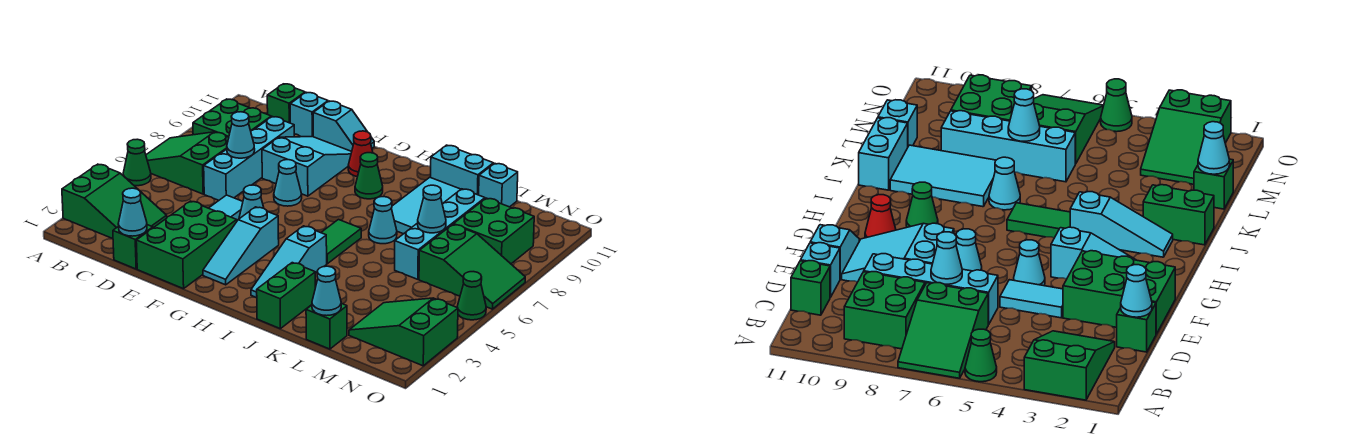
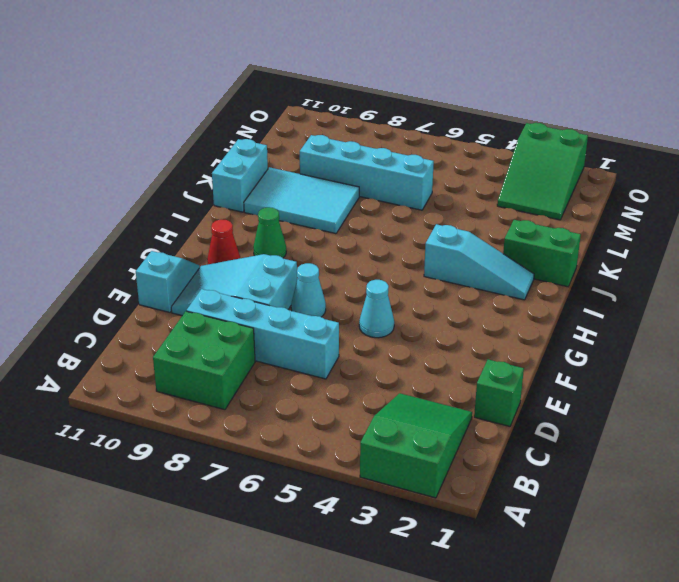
none -> green 1x1 cone [123,139,151,186]
none -> green 2x3 slope [146,132,229,194]
none -> green 1x1 brick [267,84,305,123]
none -> cyan 1x1 brick [290,92,328,137]

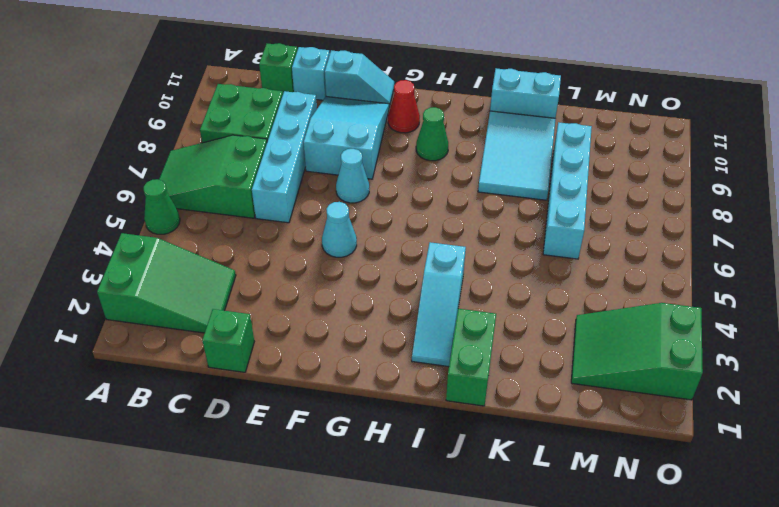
none -> green 2x3 brick [136,201,237,289]
none -> cyan 1x2 tile [209,195,243,221]
none -> cyan 1x3 slope [203,207,279,285]
none -> green 1x2 tile [321,220,361,264]

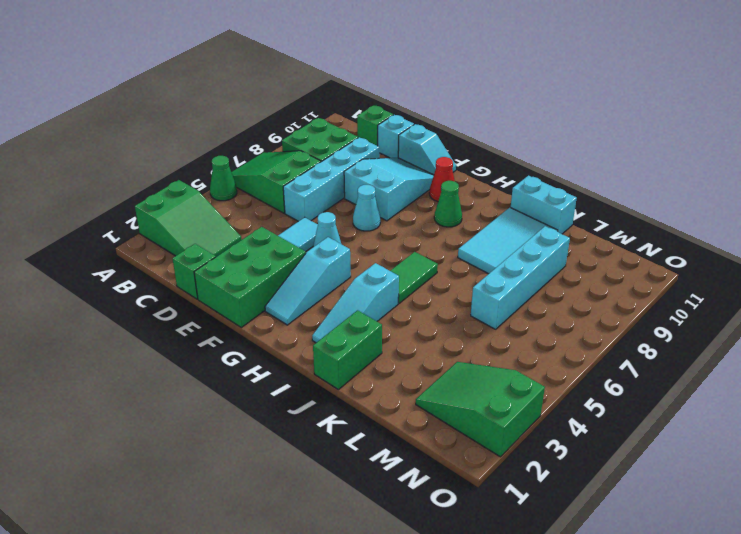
none -> cyan 1x1 cone [369,197,397,244]
none -> green 1x1 brick [306,303,347,349]
none -> cyan 1x1 brick [479,163,518,207]
none -> green 2x3 slope [419,224,525,309]

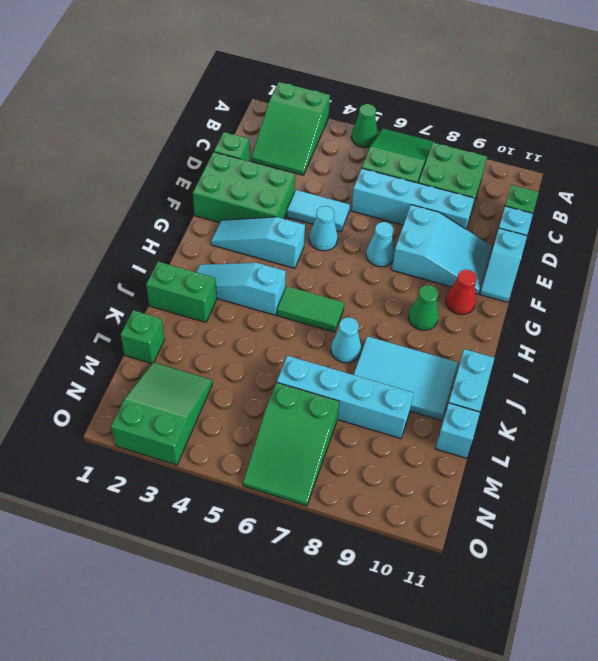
none -> green 2x2 brick [454,198,534,264]
none -> green 1x1 cone [457,272,486,320]
none -> cyan 1x1 cone [118,188,147,236]
none -> cyan 1x1 cone [227,112,255,158]

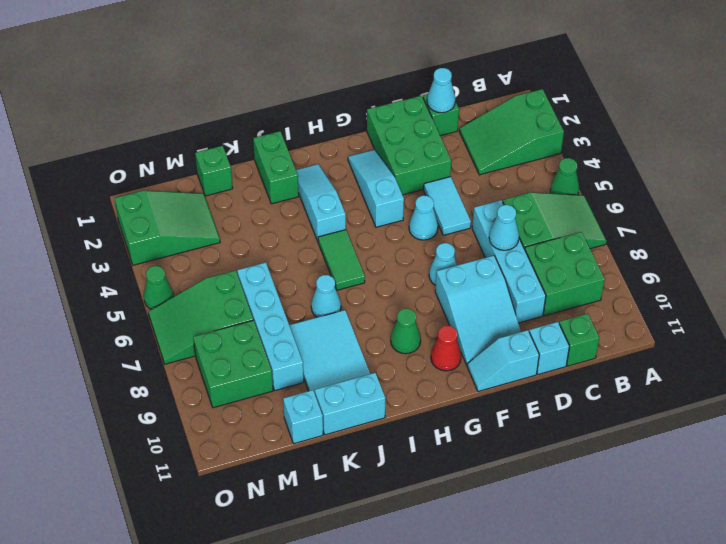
none -> cyan 1x1 cone [312,266,341,316]
none -> cyan 1x1 cone [418,185,446,233]

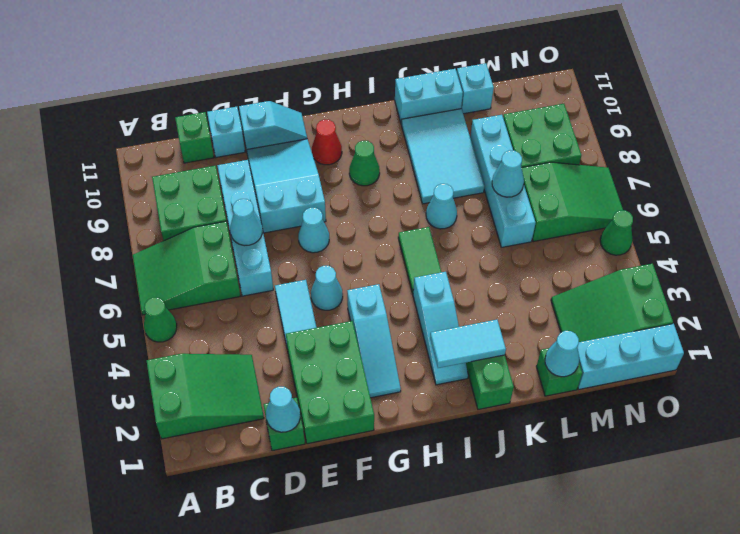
cyan 1x2 tile [430,320,506,368] -> none
cyan 1x3 brick [577,324,684,389] -> none

